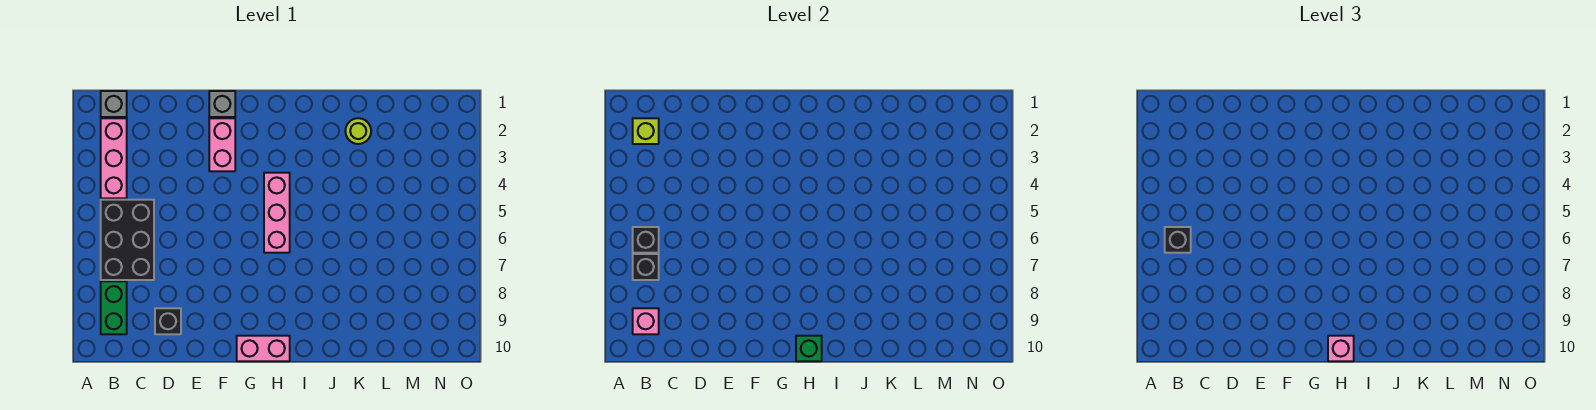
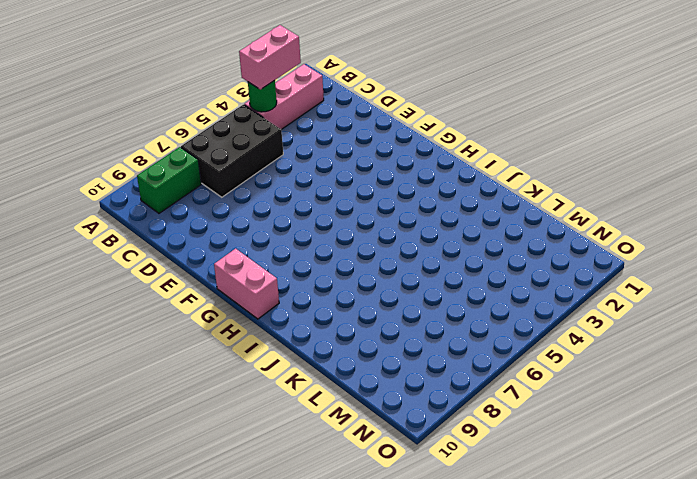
pink 1x2 brick [239,25,301,89] -> pink 1x2 brick moved to [209,118,235,171]
green 1x1 round brick [248,80,277,112] -> none
none -> grey 1x1 brick [101,91,127,117]
none -> black 1x1 brick [155,308,181,334]
none -> grey 1x1 brick [209,91,235,117]

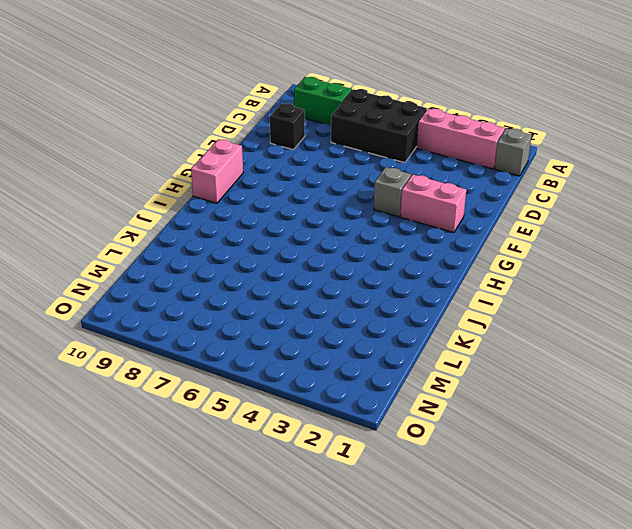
grey 1x1 brick [374,167,411,217] -> grey 1x1 brick moved to [209,91,235,117]
none -> pink 1x3 brick [264,173,290,253]
none -> lime 1x1 round brick [345,118,371,144]
none -> lime 1x1 brick [633,118,659,144]

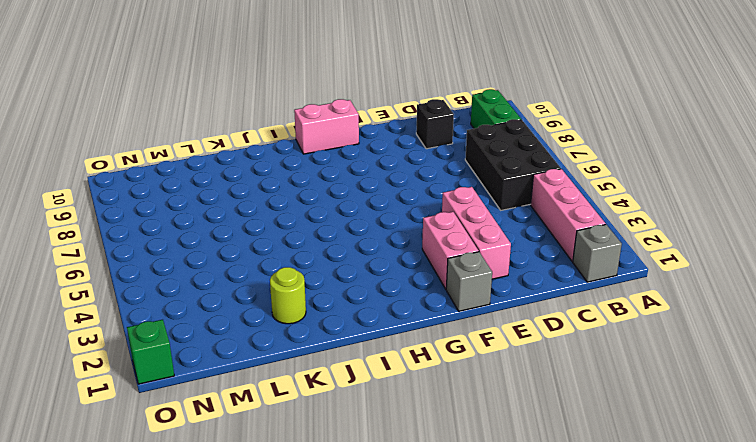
pink 1x3 brick [442,187,511,279] -> pink 1x3 brick moved to [264,173,290,253]
green 1x1 brick [127,320,174,384] -> green 1x1 brick moved to [796,336,822,361]
none -> lime 1x1 brick [633,118,659,144]
none -> black 1x1 brick [633,227,659,253]
none -> black 1x1 brick [633,254,659,280]

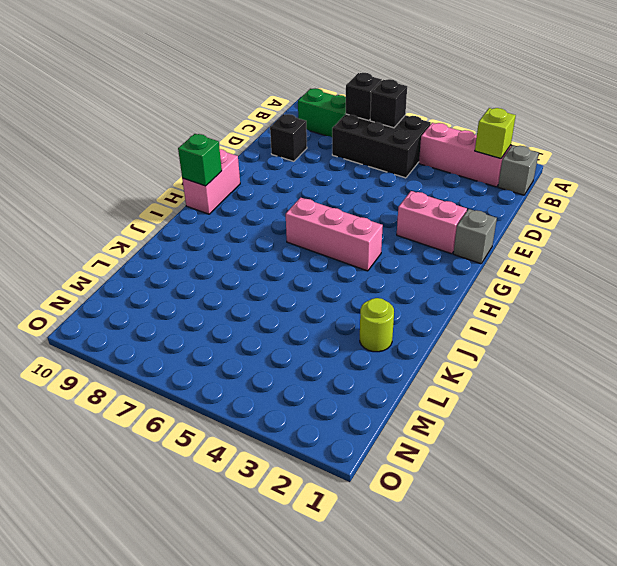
none -> pink 1x1 brick [633,308,659,334]
none -> black 1x1 brick [1165,227,1191,253]
none -> pink 1x1 brick [1328,336,1354,361]

